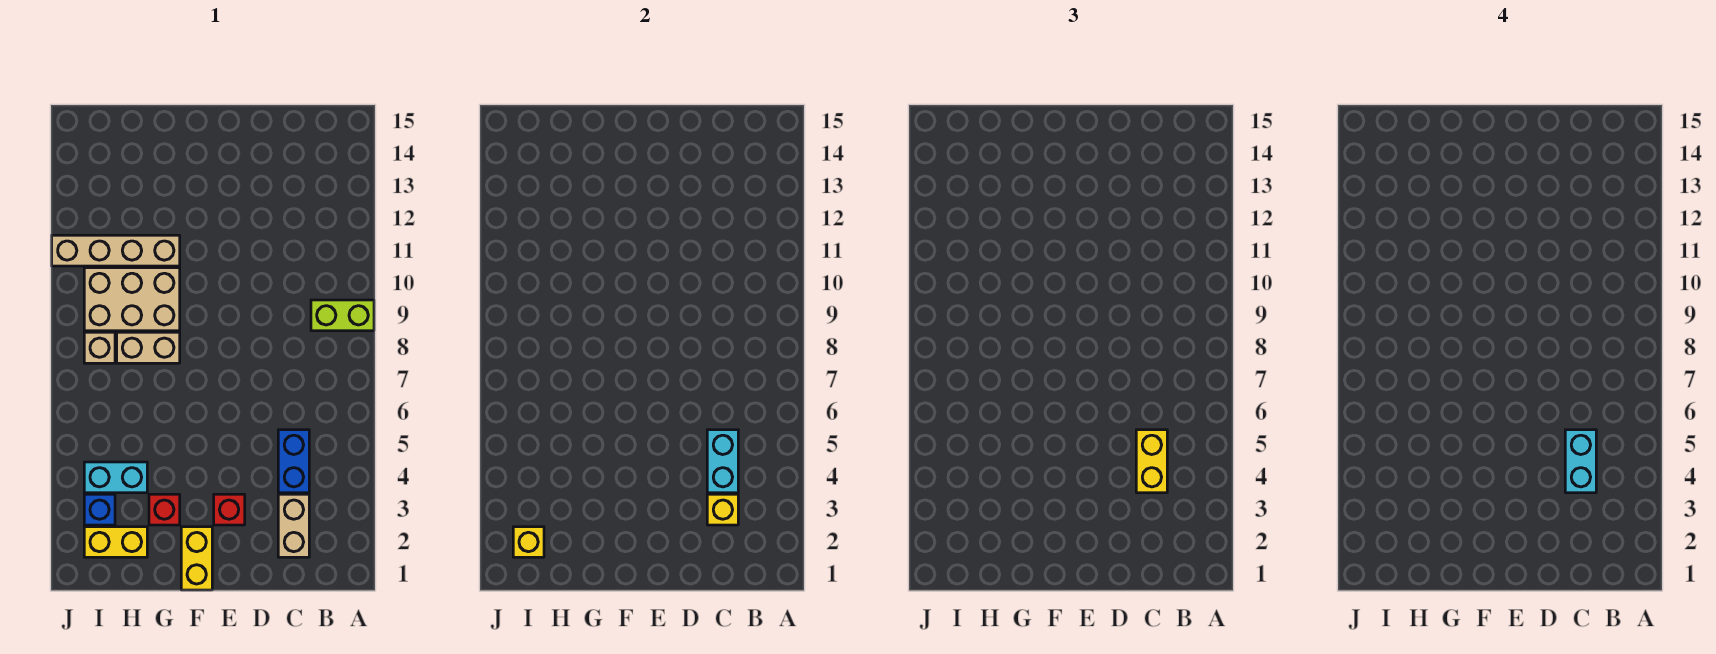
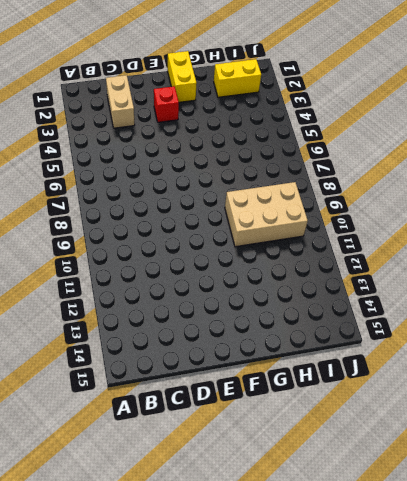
none -> lime 1x2 brick [311,300,374,331]
none -> blue 1x2 brick [278,430,309,493]
none -> red 1x1 brick [149,494,180,525]

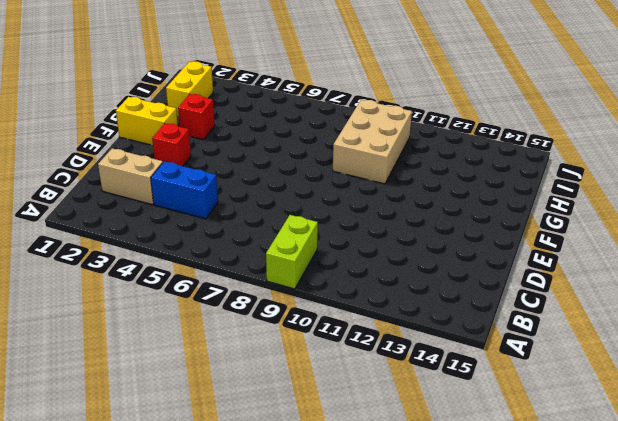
none -> tan 1x2 brick [117,332,180,363]
none -> tan 1x4 brick [52,235,180,266]
none -> cyan 1x2 brick [84,462,147,493]

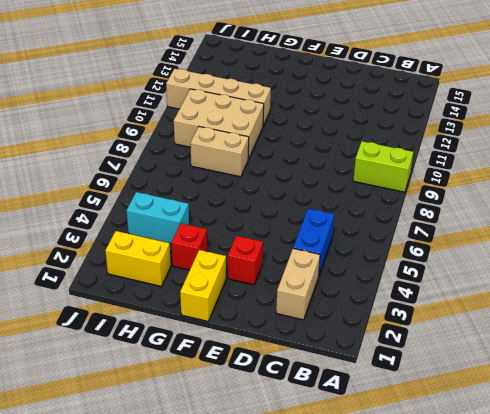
none -> blue 1x1 brick [84,494,115,525]
none -> tan 1x1 brick [84,332,115,363]
none -> yellow 1x1 brick [707,494,738,525]

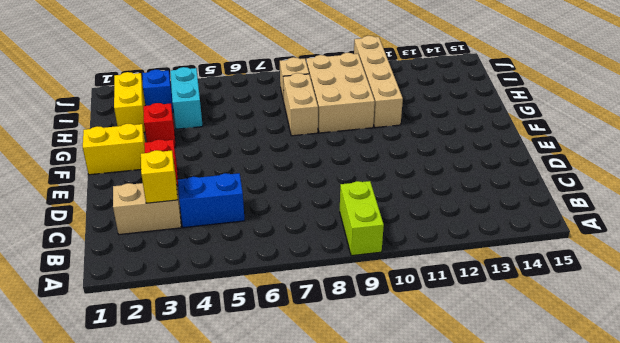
none -> cyan 1x2 brick [707,430,738,493]
none -> yellow 1x1 brick [513,527,544,557]
none -> yellow 1x2 brick [1136,430,1167,493]

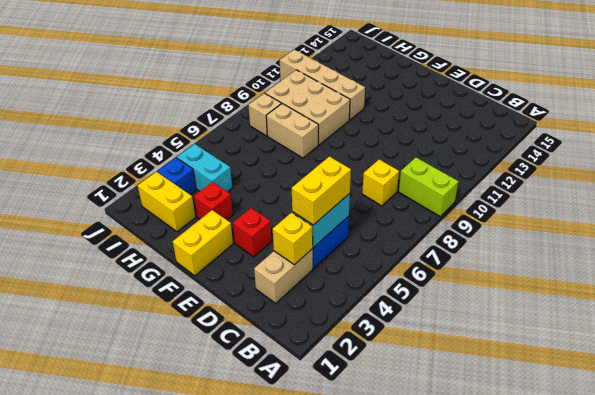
yellow 1x1 brick [362,159,399,206] -> yellow 1x1 brick moved to [513,527,544,557]
none -> cyan 1x2 brick [1565,430,1596,493]

